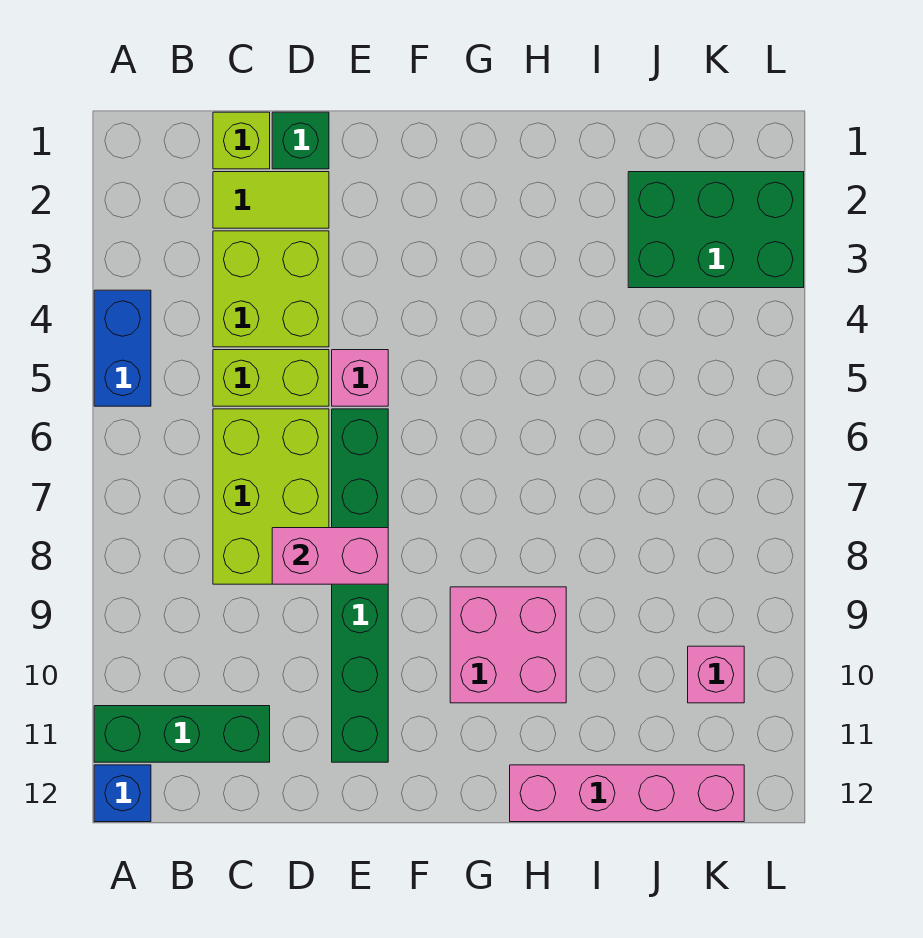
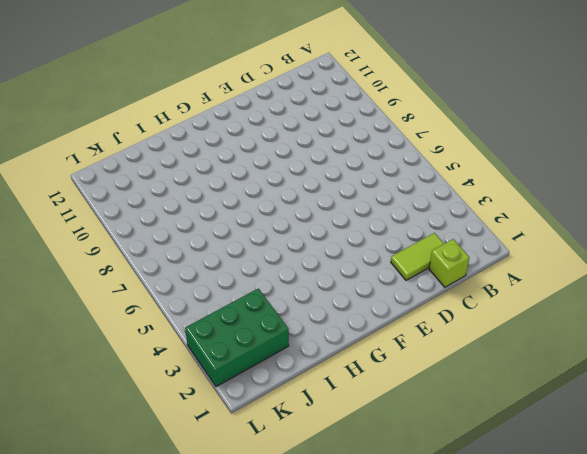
none -> blue 1x2 brick [94,290,151,406]
none -> green 1x3 brick [94,706,270,762]
none -> blue 1x1 brick [94,765,151,822]

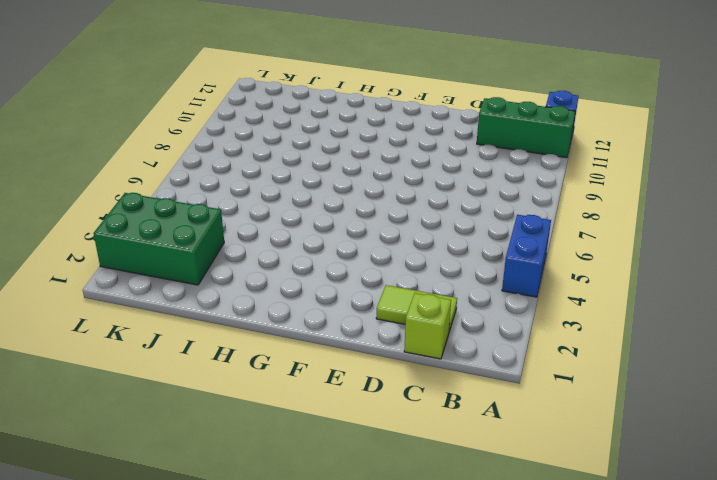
none -> lime 2x2 brick [213,231,329,347]
none -> lime 1x2 brick [213,350,329,406]
none -> lime 2x3 brick [213,409,329,584]

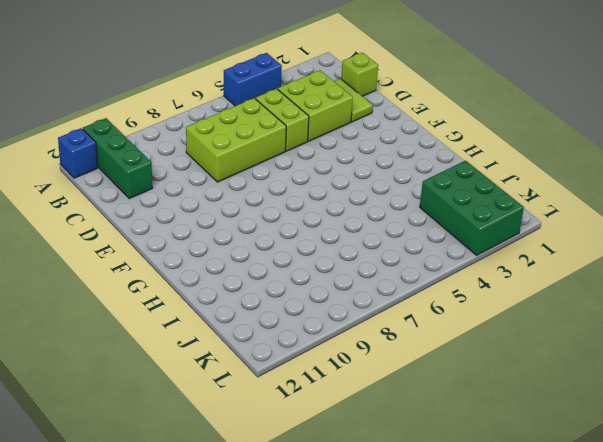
none -> green 1x1 brick [272,112,329,169]
none -> pink 1x1 brick [332,350,388,406]
none -> green 1x6 brick [332,409,388,762]

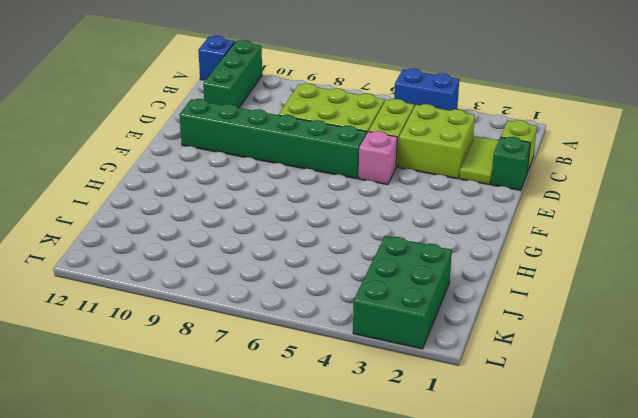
none -> pink 2x2 brick [450,587,566,703]
none -> pink 1x4 brick [510,765,744,822]
none -> pink 1x1 brick [688,646,744,703]

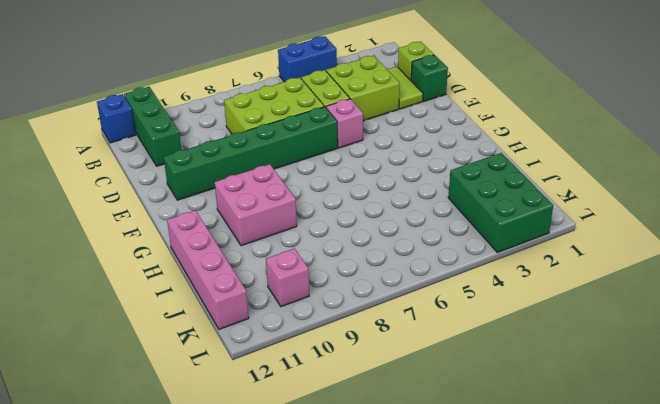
none -> pink 1x2 brick [272,528,388,584]

